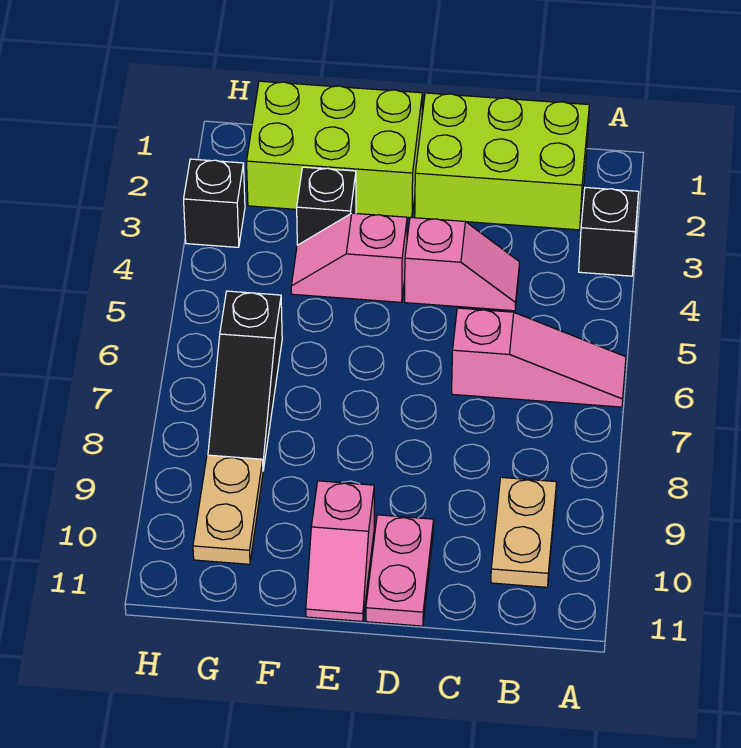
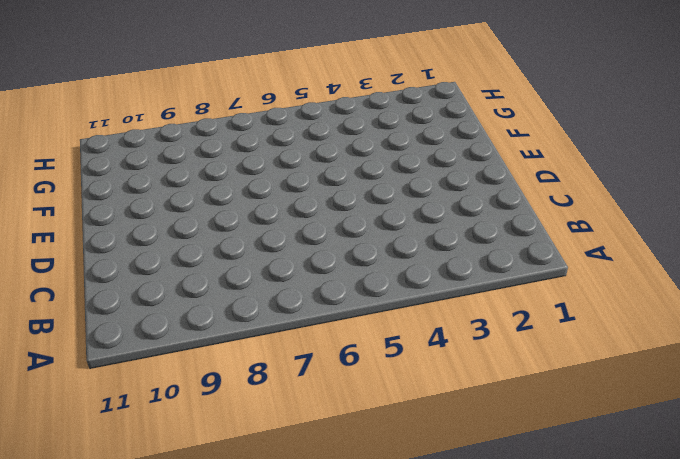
none -> black 1x1 brick [579,188,639,276]
none -> pink 1x3 slope [452,308,626,407]
none -> lime 2x3 brick [415,93,589,230]

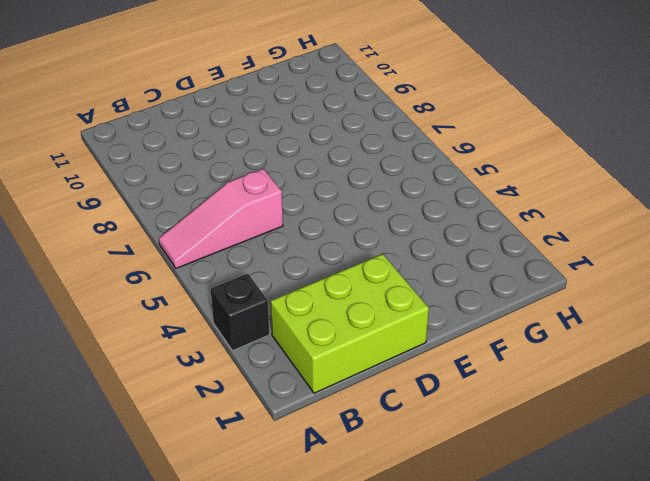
none -> tan 1x2 plate [491,477,557,587]
none -> pink 1x2 slope [405,217,520,311]
none -> pink 1x2 plate [366,515,434,626]

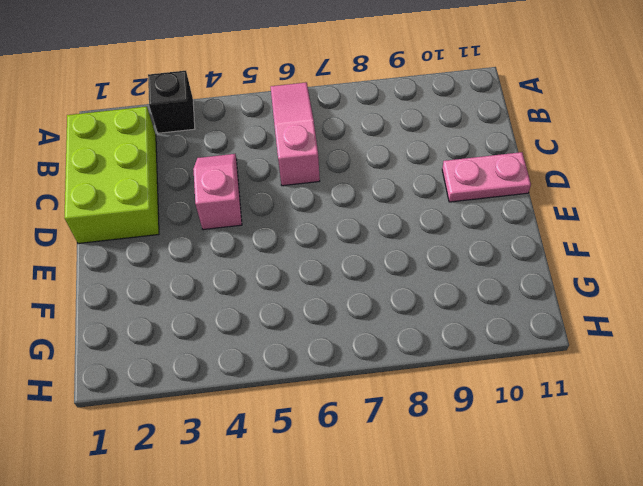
none -> tan 1x2 plate [491,477,557,587]
none -> lime 2x3 brick [247,81,422,218]
none -> pink 1x2 slope [291,213,407,302]

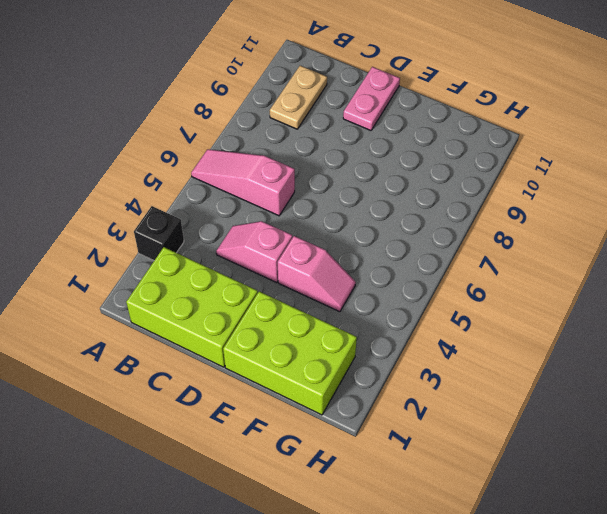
none -> pink 1x2 slope [306,481,374,621]
none -> black 1x1 brick [297,167,356,245]
none -> black 1x3 slope [208,291,282,470]

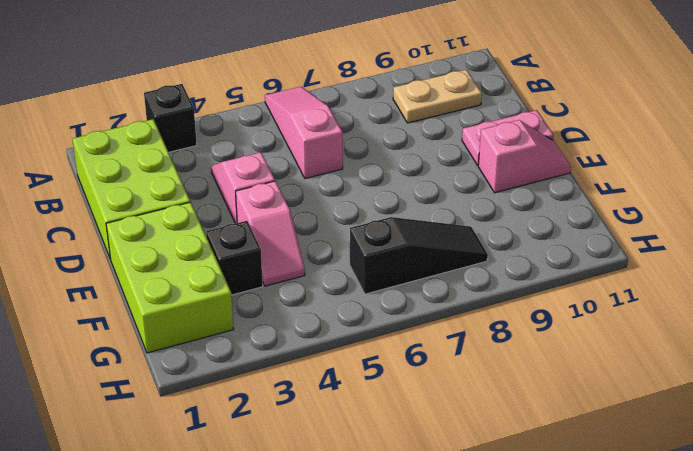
none -> tan 1x2 plate [193,455,263,564]
none -> black 1x1 brick [184,159,245,247]

